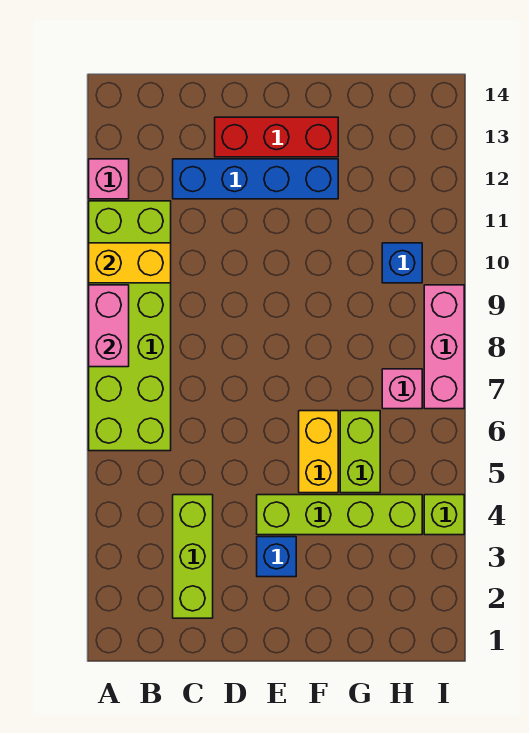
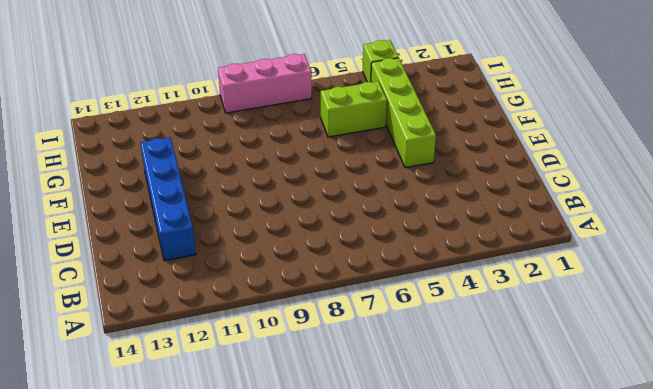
none -> lime 2x6 brick [89,201,171,451]
none -> pink 1x1 brick [89,159,129,199]
none -> lime 1x3 brick [173,495,213,618]

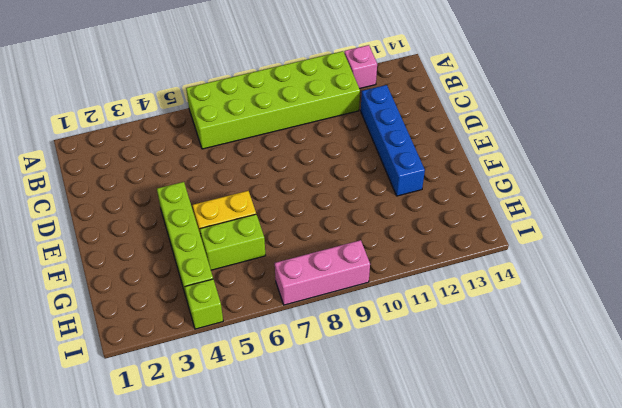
none -> lime 1x3 brick [173,495,213,618]
none -> red 1x3 brick [215,117,338,157]
none -> blue 1x1 brick [257,537,296,577]

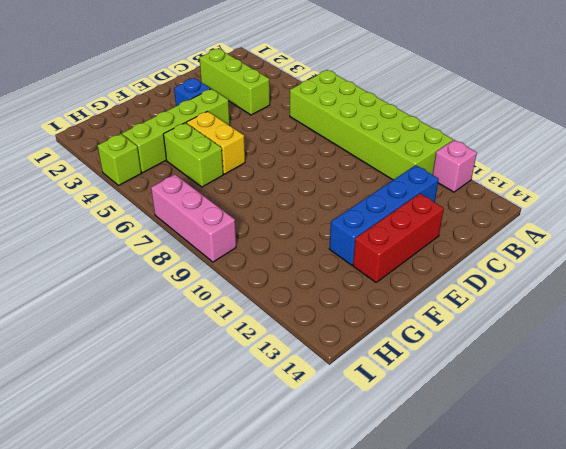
none -> pink 1x1 brick [382,369,422,409]
none -> blue 1x1 brick [382,243,422,283]
none -> pink 1x2 brick [89,285,129,367]

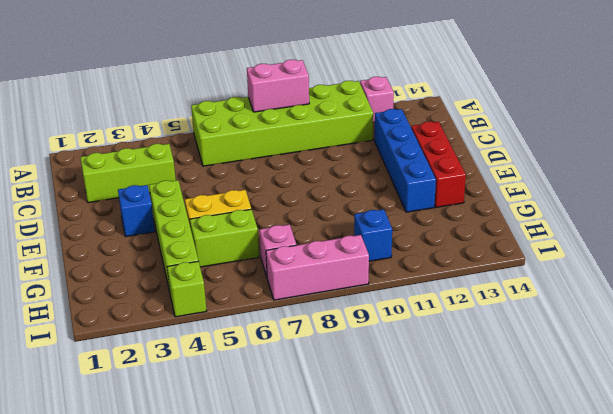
none -> yellow 1x2 brick [89,243,171,283]

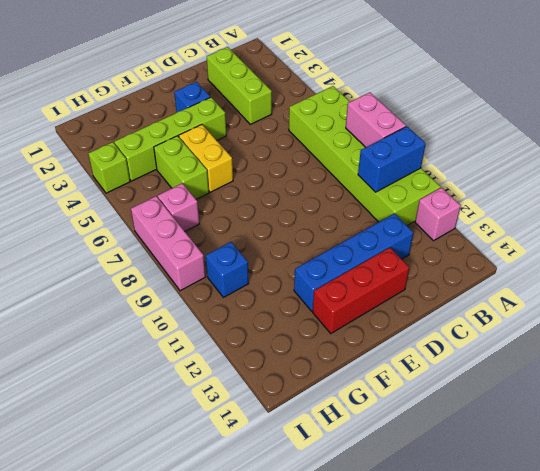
blue 1x2 brick [358,126,426,192] -> yellow 1x2 brick [89,243,171,283]

